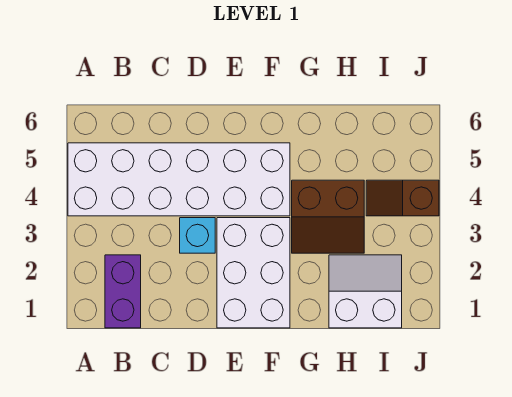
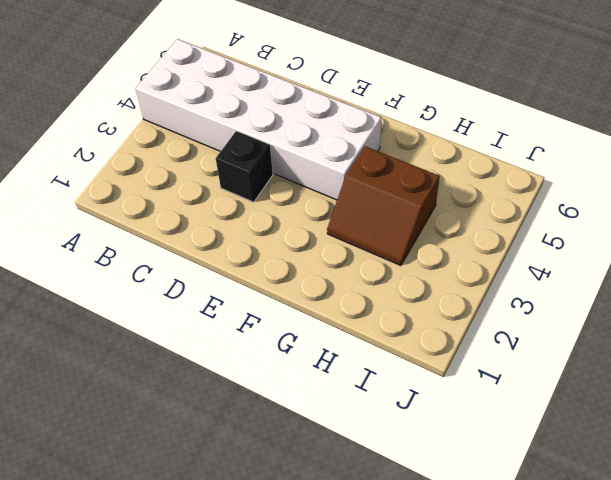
black 1x1 brick [216,131,273,202] -> cyan 1x1 brick [180,218,215,253]
none -> purple 1x2 brick [105,255,141,328]
none -> white 2x3 brick [217,218,290,328]

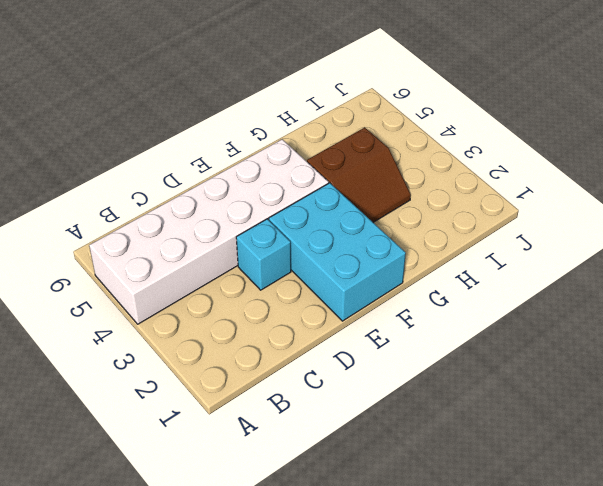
cyan 2x3 brick [269,183,406,321] -> white 2x3 brick [217,218,290,328]
none -> purple 1x2 brick [105,255,141,328]
none -> white 2x2 slope [329,255,402,328]

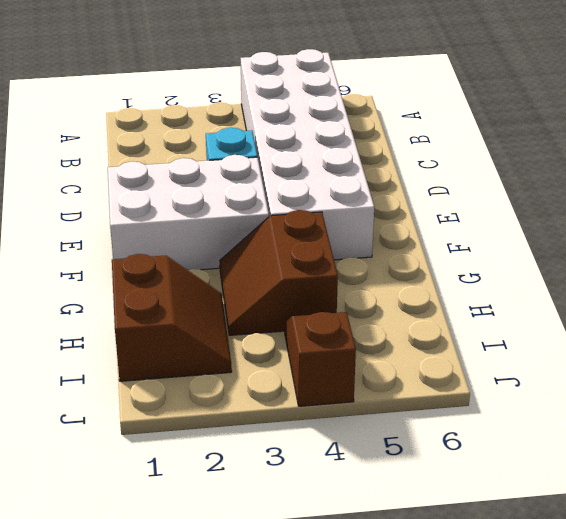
brown 2x2 slope [112,254,232,381] -> white 2x2 slope [329,255,402,328]
none -> purple 1x2 brick [105,255,141,328]

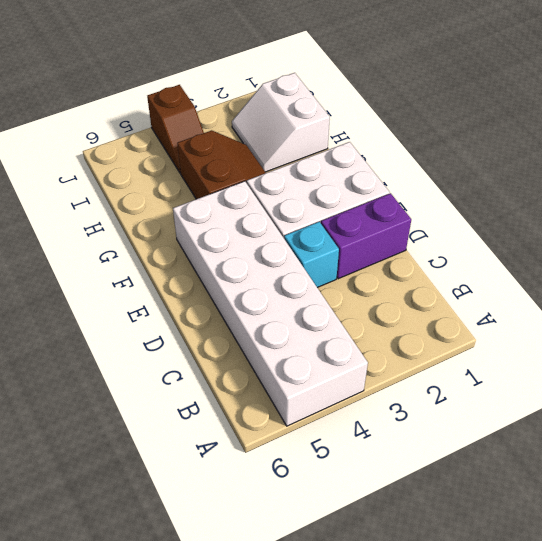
purple 1x2 brick [321,193,411,279] -> purple 1x2 brick moved to [105,255,141,328]

